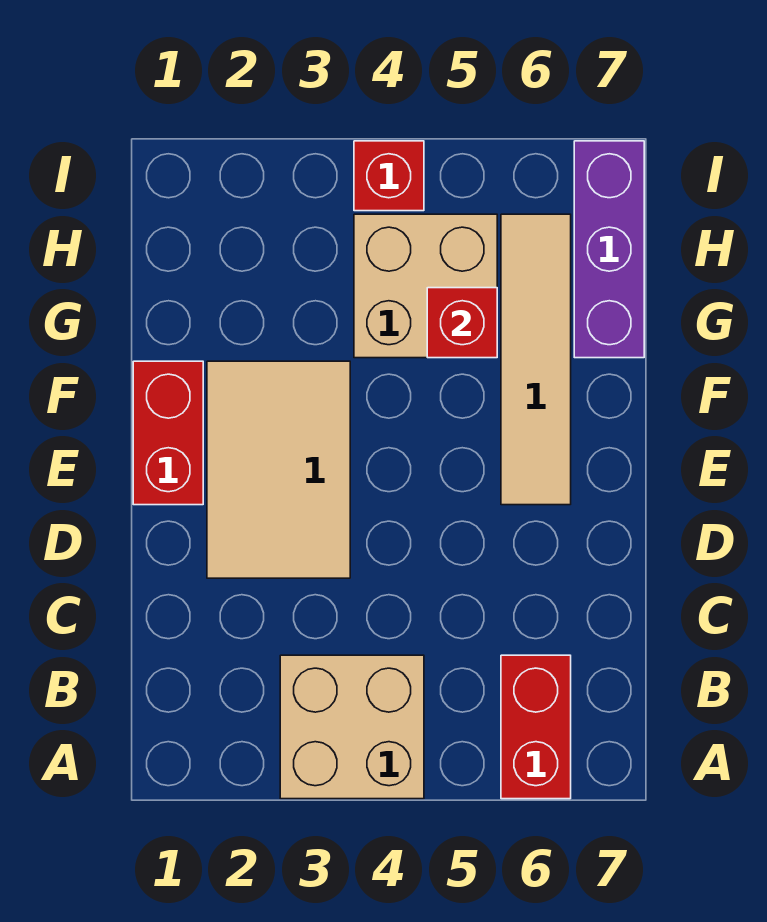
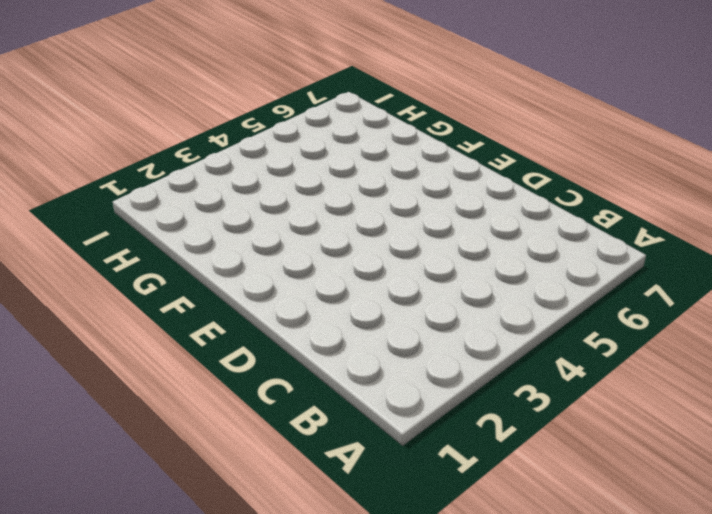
none -> tan 2x2 brick [280,655,424,799]
none -> red 1x2 brick [501,655,571,799]

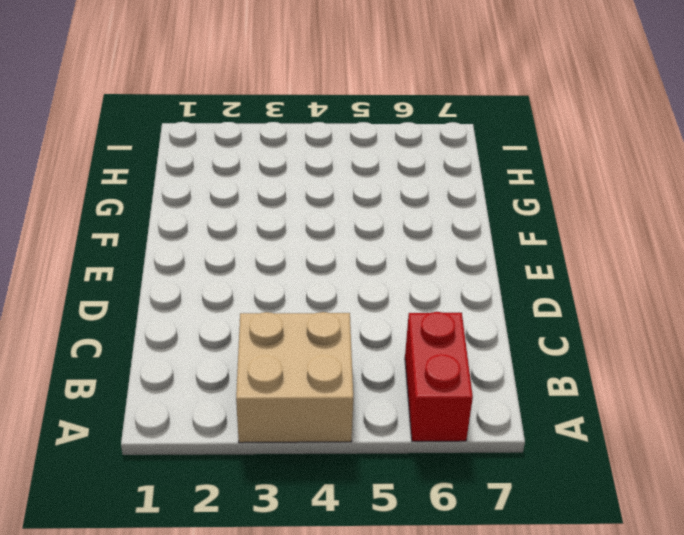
none -> tan 2x3 tile [207,361,350,578]
none -> red 1x2 brick [133,361,203,505]

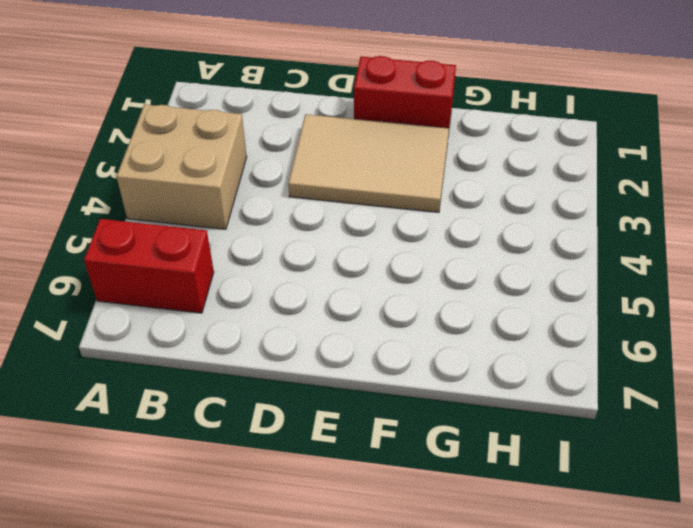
none -> tan 1x4 tile [501,214,571,505]
none -> tan 2x2 brick [354,214,497,358]

